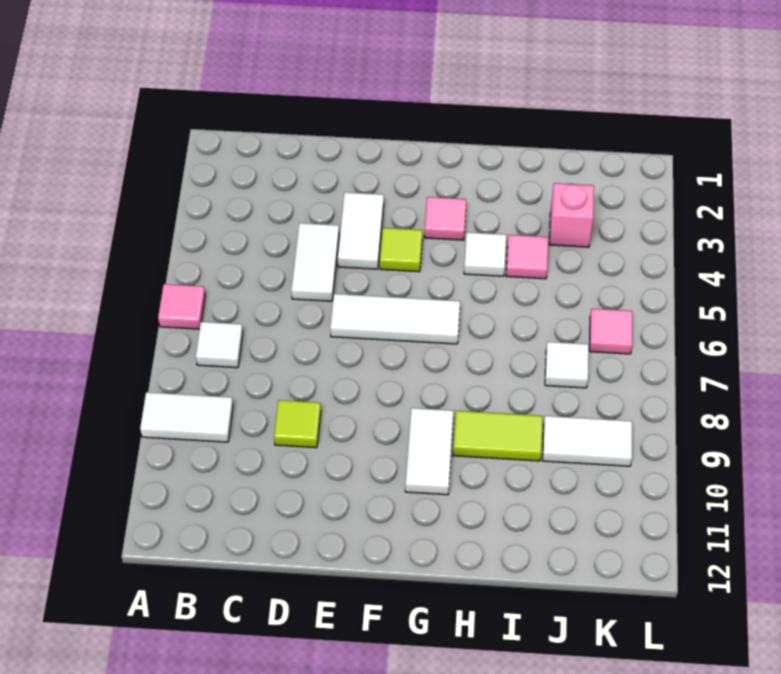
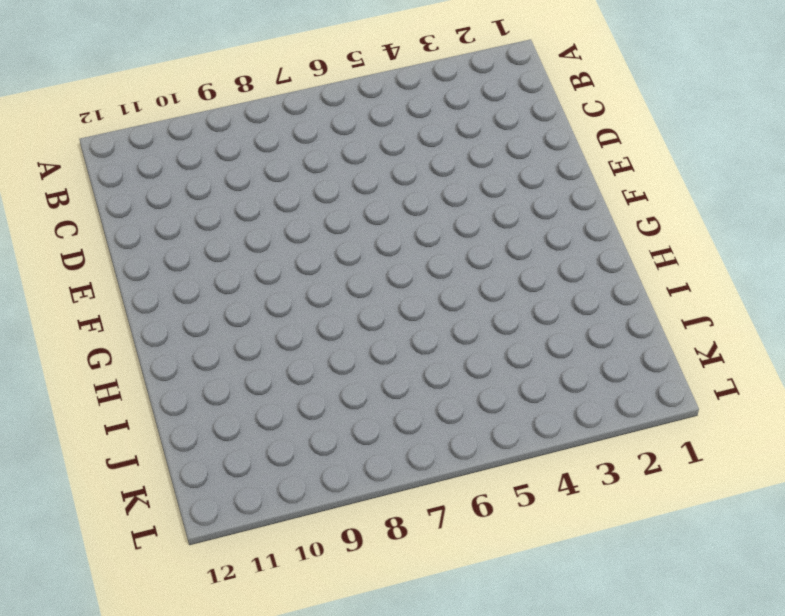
none -> pink 1x1 tile [158,284,205,329]
none -> white 1x2 tile [140,392,233,442]
none -> white 1x1 tile [196,322,243,368]

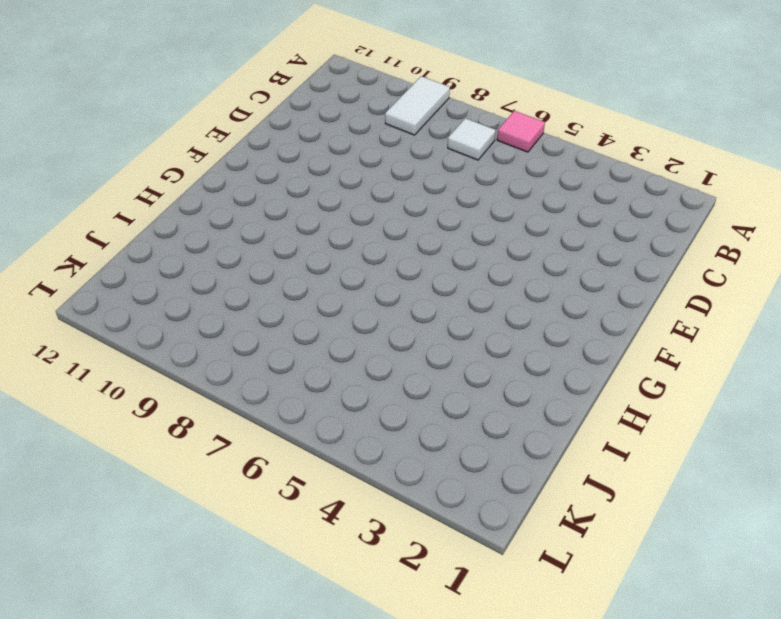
none -> white 1x2 tile [291,223,339,301]
none -> lime 1x1 tile [274,400,321,448]
none -> white 1x2 tile [338,192,384,269]

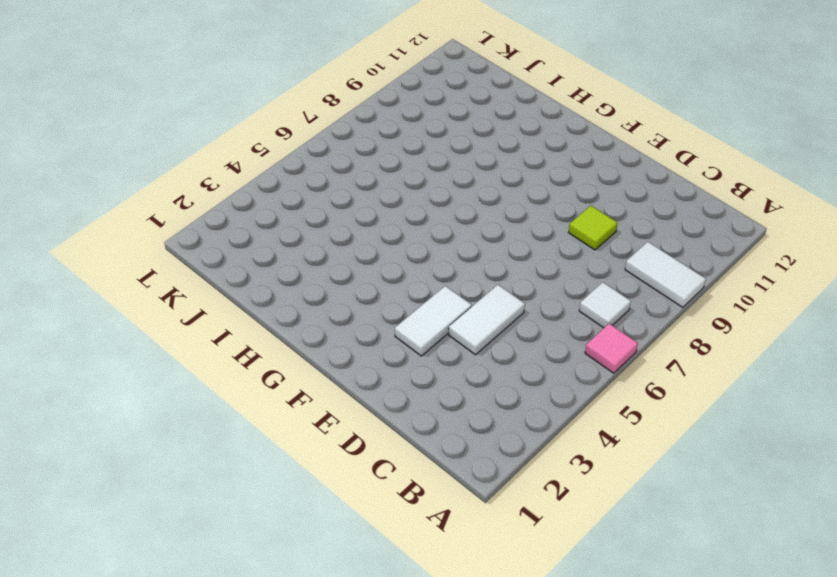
none -> white 1x3 tile [330,294,460,344]
none -> lime 1x1 tile [380,228,423,272]
none -> pink 1x1 tile [424,197,466,240]

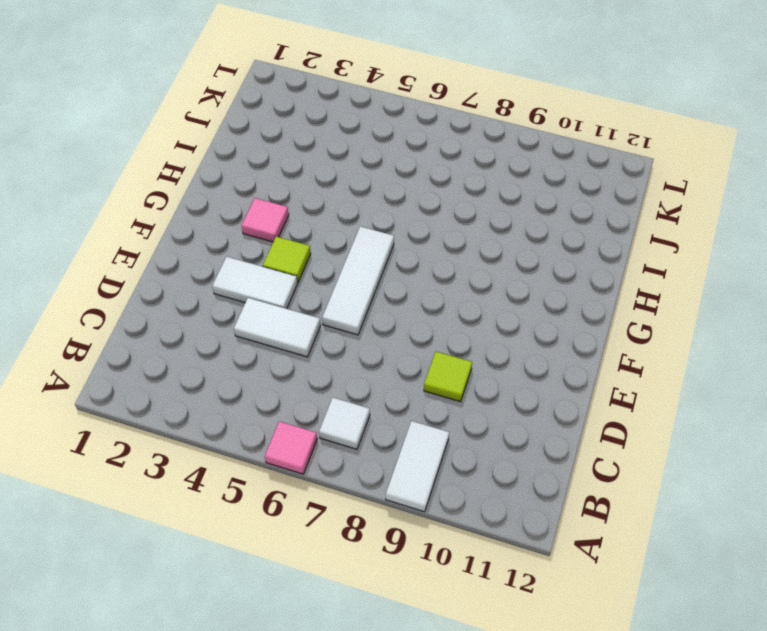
none -> white 1x2 tile [405,408,453,495]
none -> white 1x1 tile [464,232,506,276]
none -> lime 1x2 tile [453,411,543,461]

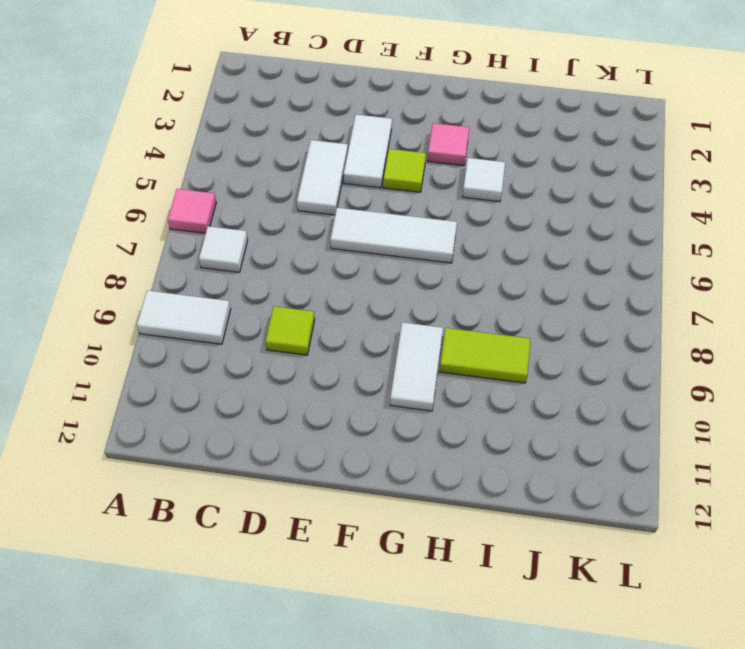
none -> pink 1x1 tile [506,235,548,279]
none -> pink 1x1 brick [549,183,594,247]
none -> white 1x1 tile [545,342,589,388]

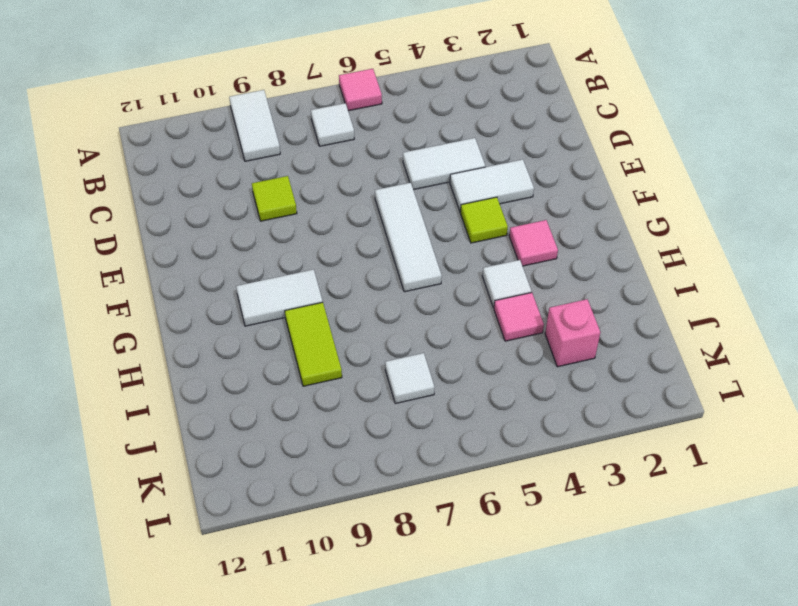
none -> white 1x2 tile [543,416,632,466]
none -> pink 1x1 tile [589,308,632,354]

